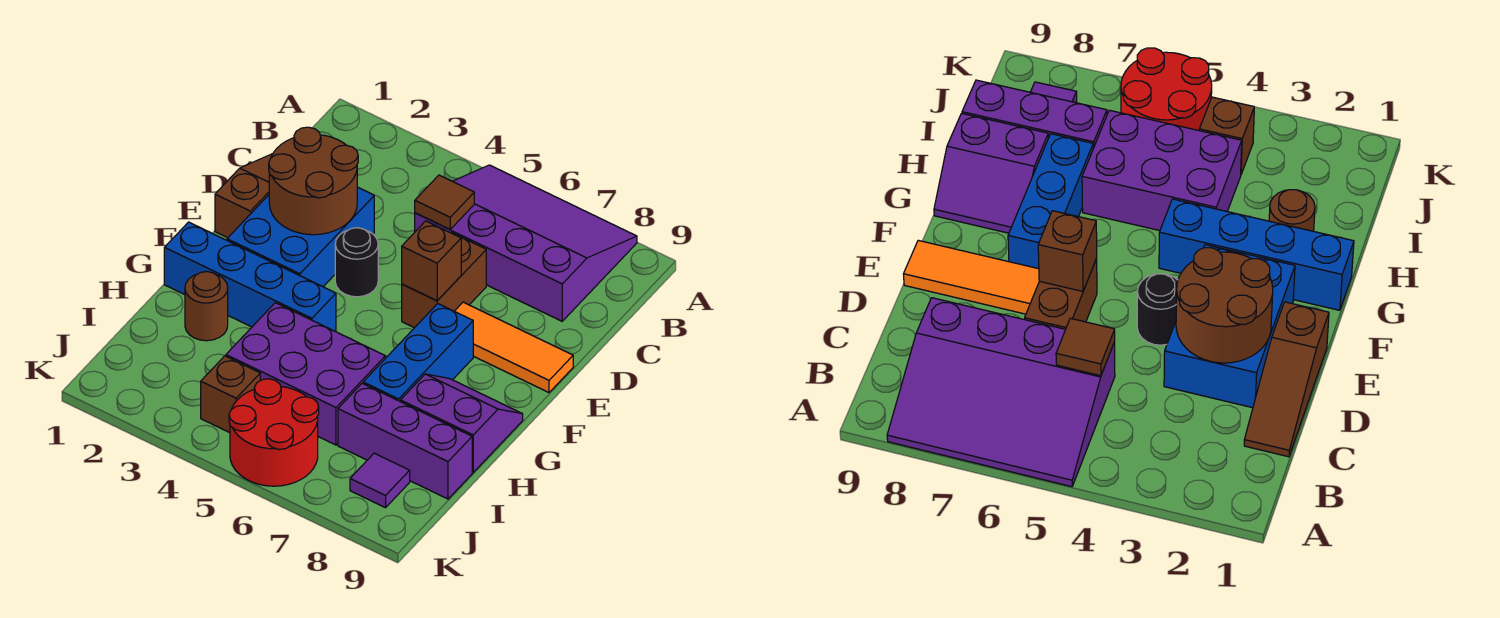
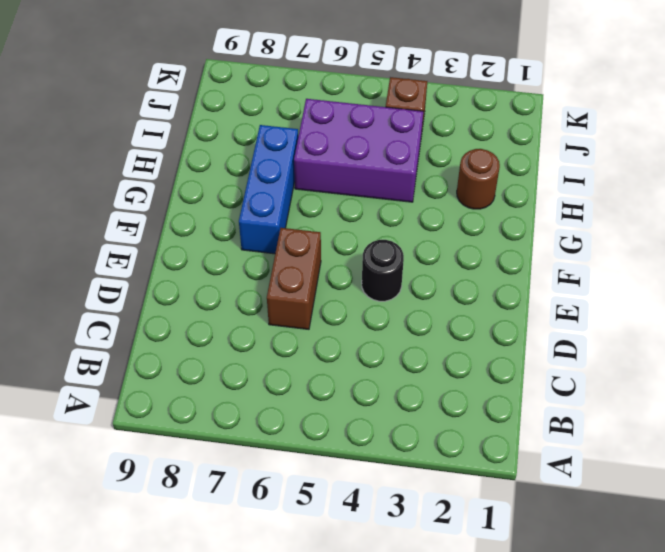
none -> purple 3x4 slope [415,165,637,321]
none -> brown 1x3 slope [215,154,273,238]
none -> blue 2x3 brick [227,187,374,287]

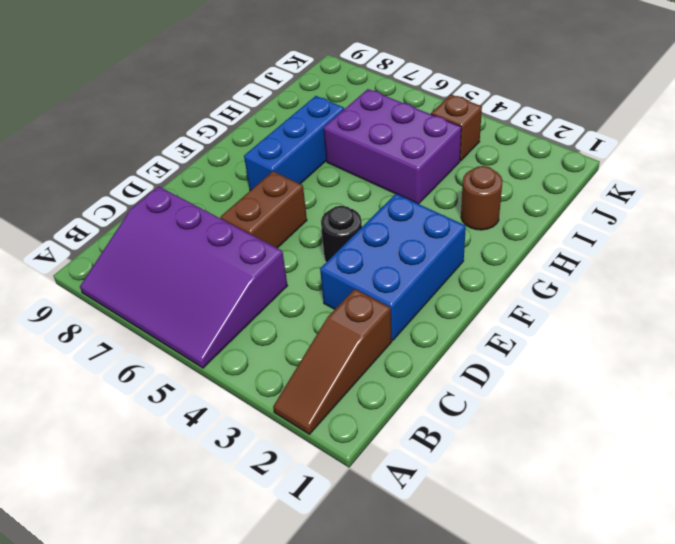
brown 1x3 slope [273,289,392,434] -> brown 1x3 slope moved to [215,154,273,238]
none -> orange 1x3 tile [455,302,573,392]
none -> blue 1x4 brick [164,222,336,331]
none -> purple 2x2 slope [401,374,523,472]

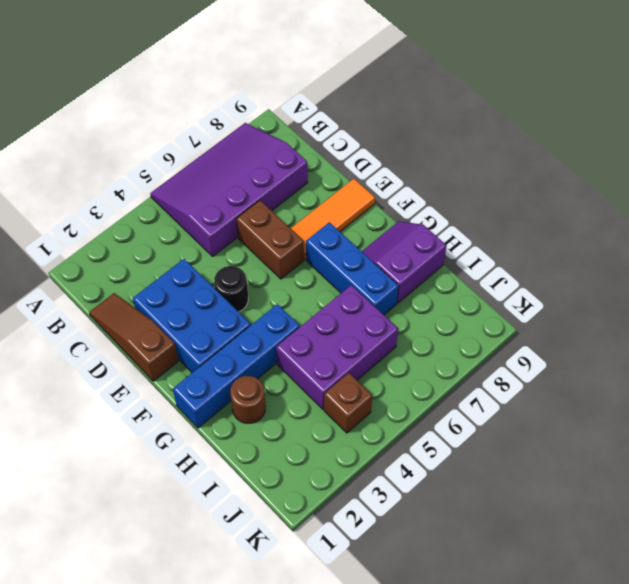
none -> purple 1x3 brick [338,383,472,499]
none -> red 2x2 round brick [229,379,319,486]
none -> purple 1x1 tile [350,453,410,508]

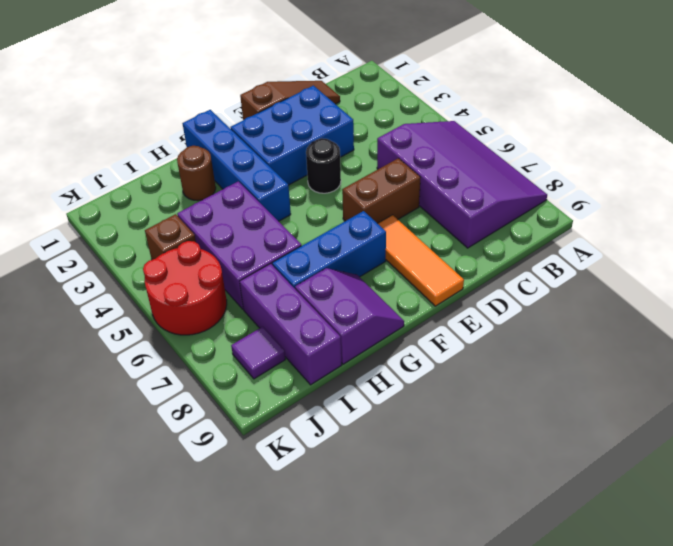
none -> brown 1x1 tile [415,175,474,229]
none -> brown 2x2 round brick [269,127,358,235]
none -> brown 1x1 brick [402,221,461,301]

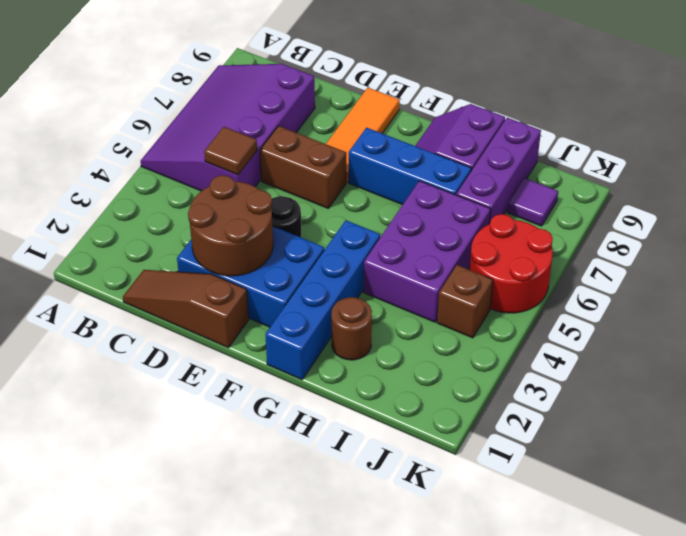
none -> brown 1x1 brick [402,221,461,301]

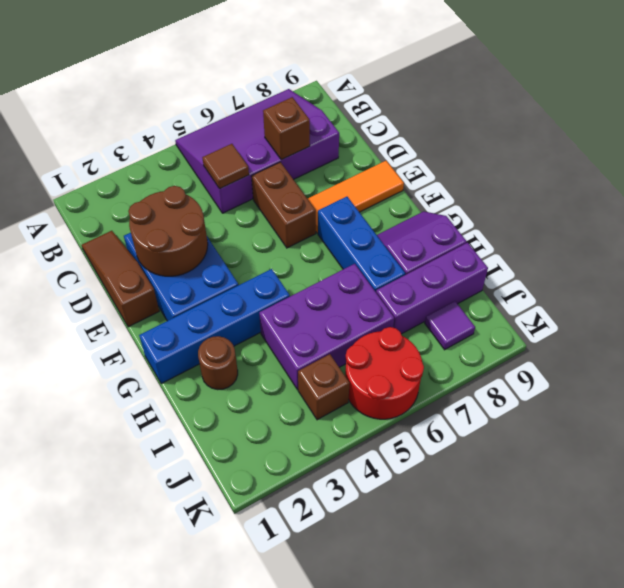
brown 1x1 brick [263,97,310,160] -> brown 1x1 brick moved to [402,221,461,301]
none -> black 1x1 round brick [335,228,378,297]

